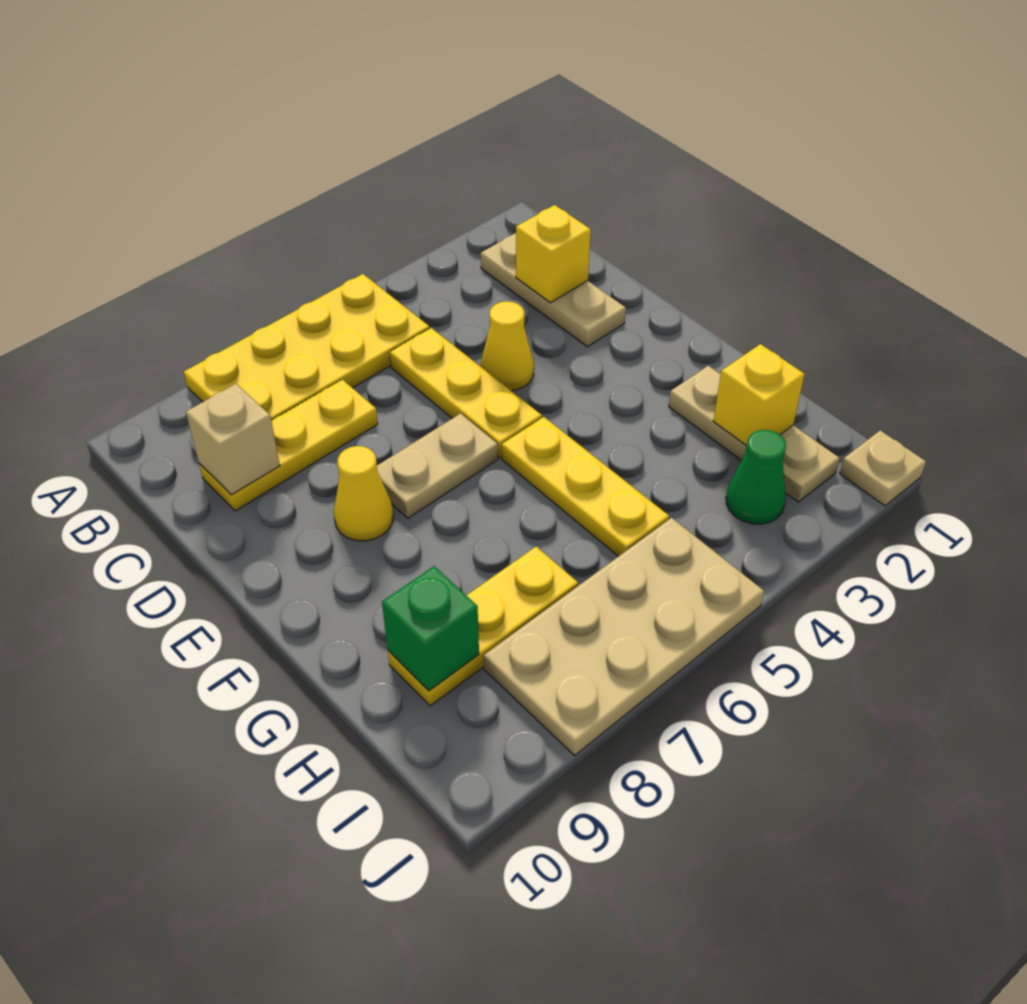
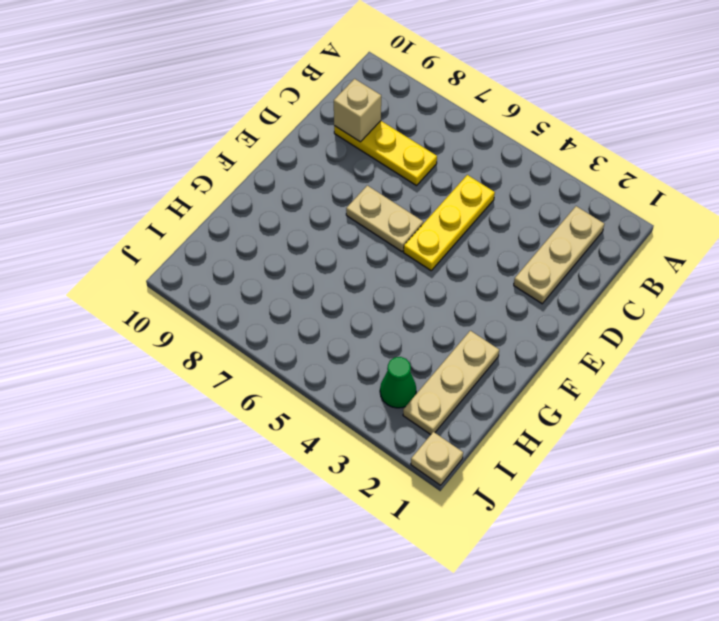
none -> yellow 2x4 plate [184,274,429,421]
none -> yellow 1x1 cone [481,301,534,391]
none -> yellow 1x1 cone [334,446,393,541]

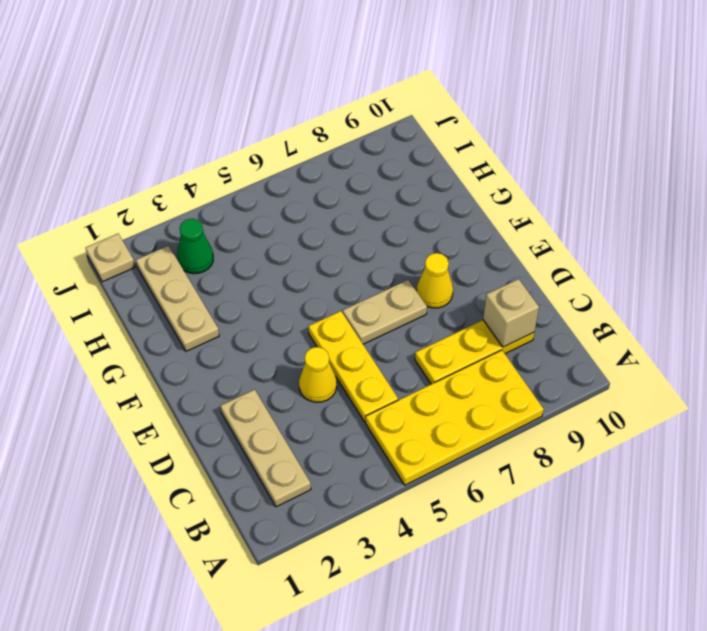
none -> yellow 1x3 plate [502,417,669,556]
none -> yellow 1x3 plate [388,547,578,706]
none -> tan 2x4 plate [484,518,764,755]

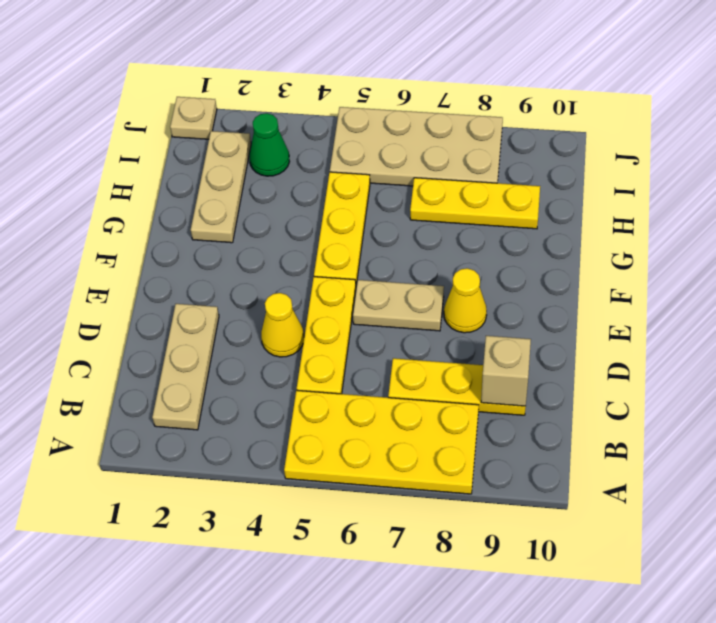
none -> yellow 1x1 brick [516,205,591,303]
none -> yellow 1x1 brick [713,344,805,446]
none -> green 1x1 brick [382,566,479,691]

